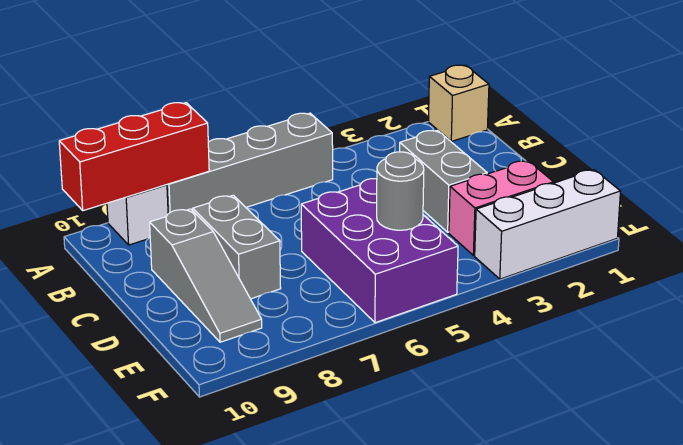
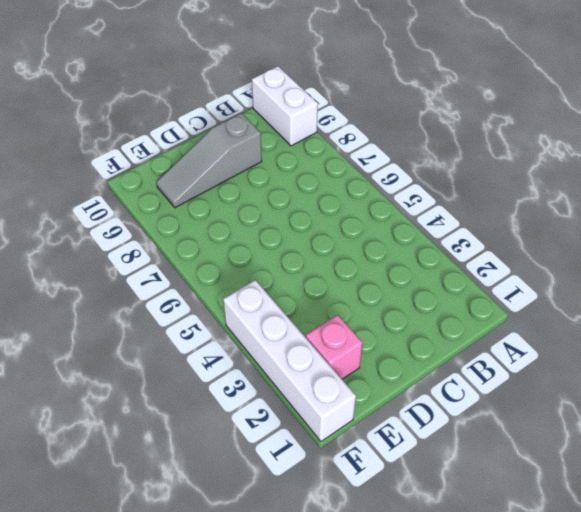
white 1x2 brick [252,66,318,146] -> white 1x1 brick [107,185,168,245]
pink 1x1 brick [306,315,363,379] -> pink 1x2 brick [449,161,553,256]
white 1x4 brick [223,280,356,442] -> white 1x3 brick [475,170,621,279]
none -> tan 1x1 brick [428,65,489,141]
none -> grey 1x4 brick [167,113,333,214]

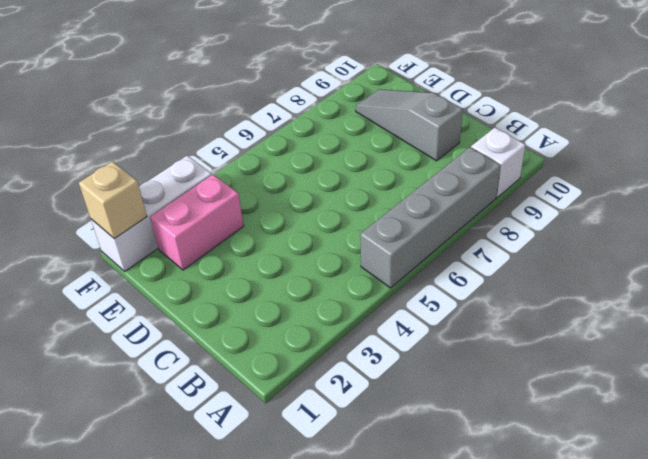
tan 1x1 brick [79,161,147,238] -> tan 1x1 brick moved to [428,65,489,141]
none -> grey 1x2 brick [400,130,487,232]
none -> grey 1x2 brick [193,195,281,299]

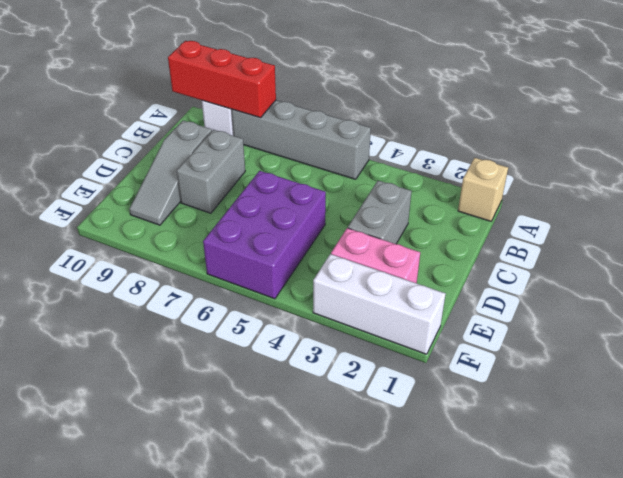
none -> grey 1x1 round brick [377,152,424,230]

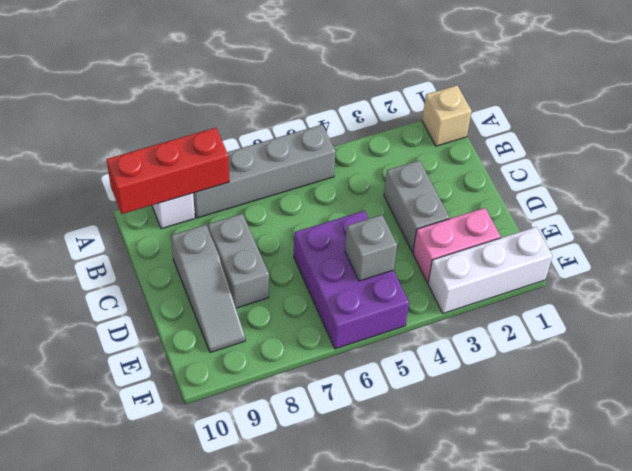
grey 1x1 brick [345,215,397,281] -> grey 1x1 round brick [377,152,424,230]

